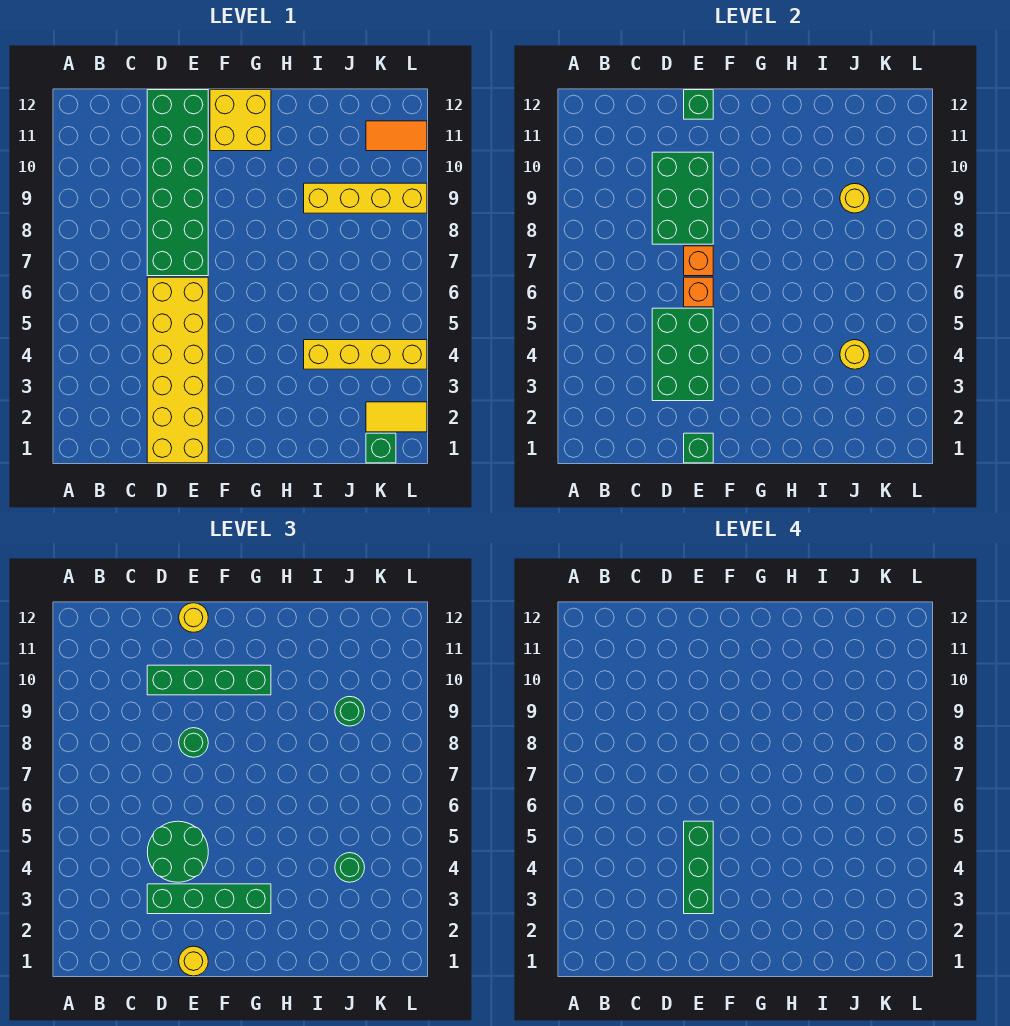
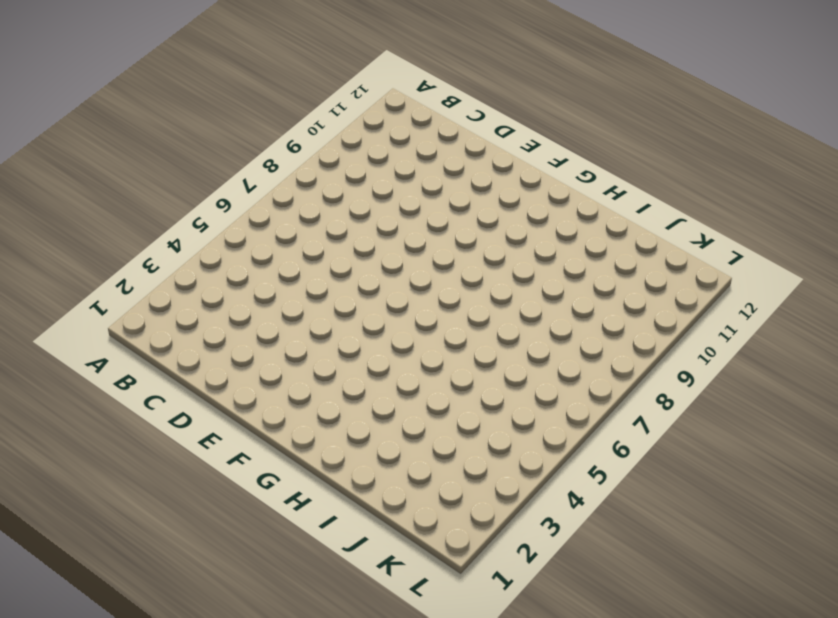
none -> yellow 2x6 brick [147,277,208,463]
none -> green 2x6 brick [147,90,208,276]
none -> yellow 2x2 brick [210,90,271,151]

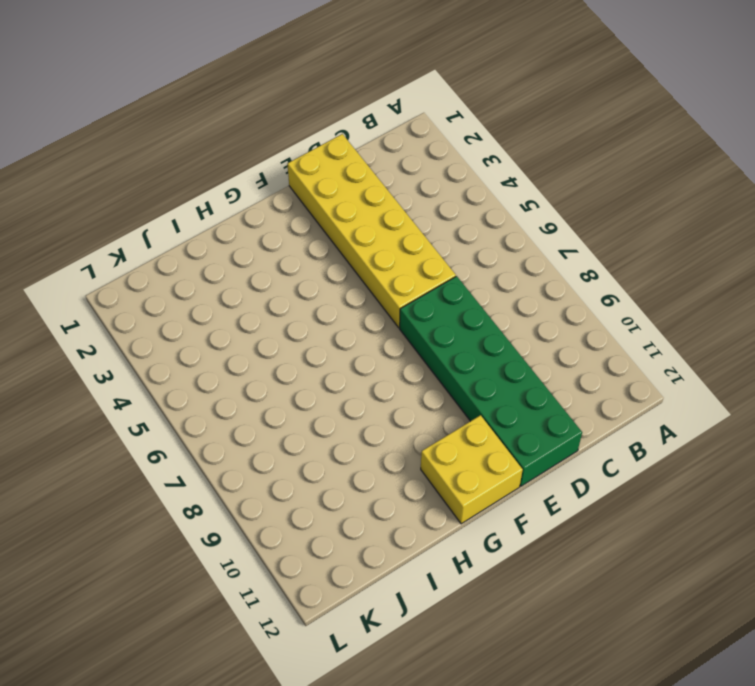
none -> yellow 1x4 brick [304,340,427,369]
none -> yellow 1x4 brick [304,183,427,213]
none -> green 1x1 brick [366,433,396,463]

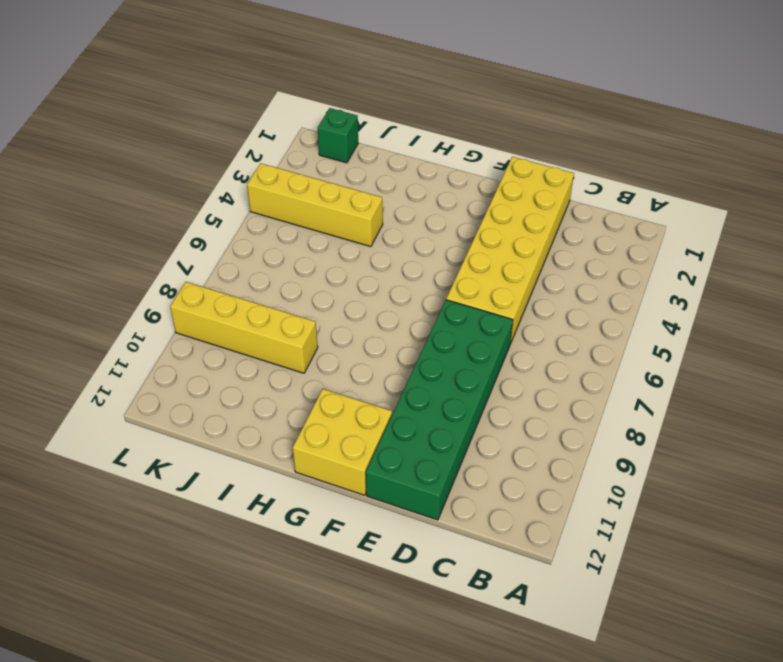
none -> yellow 1x2 tile [366,402,427,432]
none -> orange 1x2 tile [366,121,427,151]
none -> green 2x3 brick [652,308,713,401]

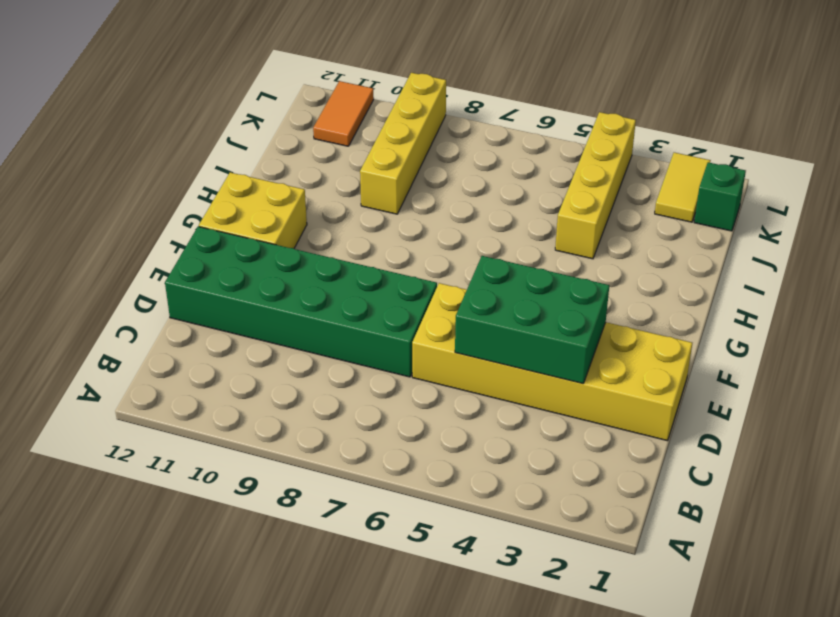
none -> green 2x3 brick [652,152,713,244]
none -> green 1x1 brick [684,433,713,463]
none -> orange 1x1 brick [684,277,713,307]

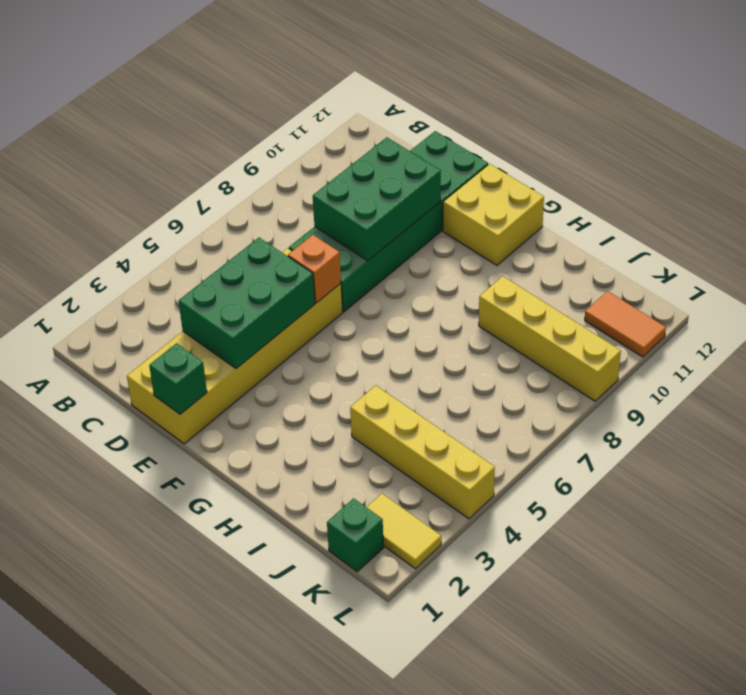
none -> orange 1x1 brick [684,246,713,276]
none -> green 1x1 brick [684,90,713,119]
none -> yellow 1x1 round brick [840,340,870,369]

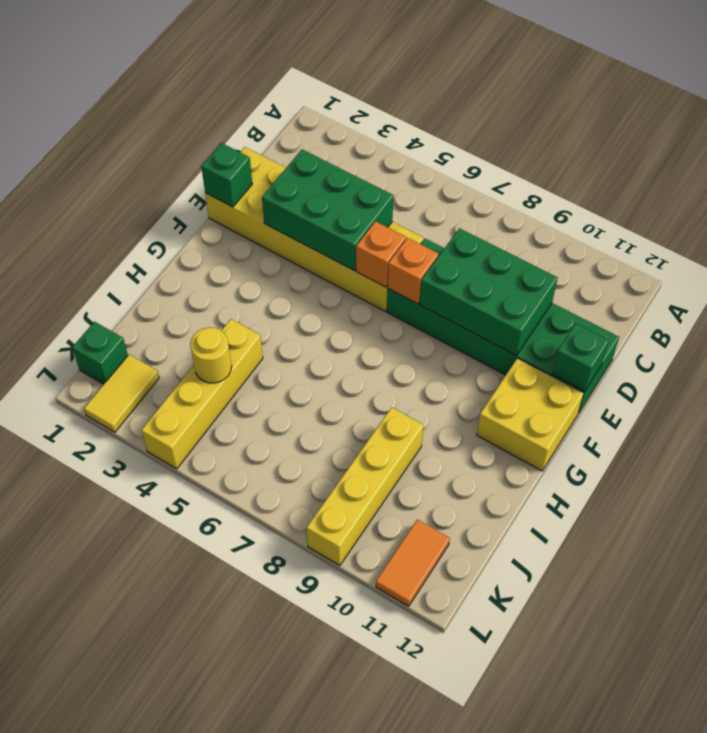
none -> yellow 1x1 round brick [840,184,870,213]
none -> green 1x4 brick [147,884,271,914]
none -> green 2x2 round brick [147,821,208,882]

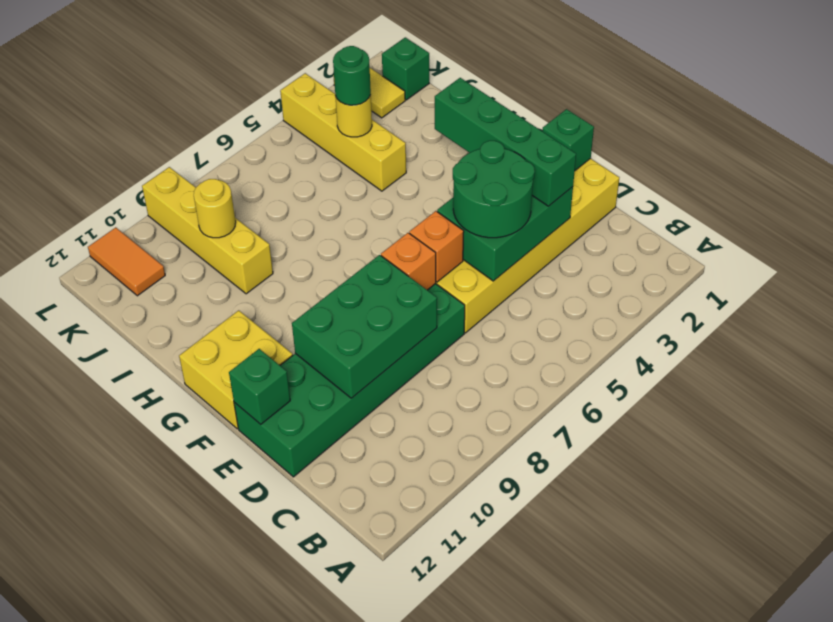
none -> green 1x4 brick [147,665,271,695]
none -> yellow 1x1 round brick [179,946,208,976]
none -> green 1x1 round brick [179,728,208,757]

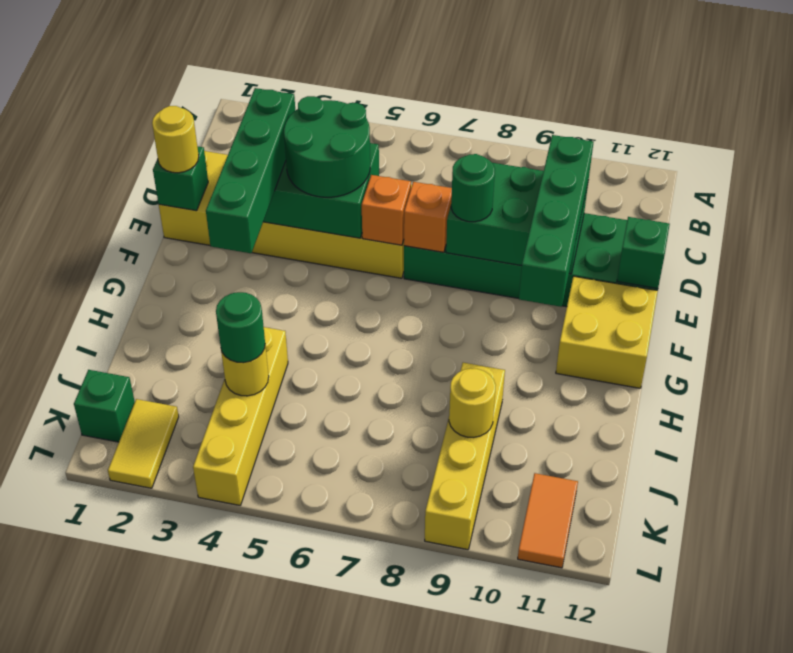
none -> yellow 1x1 round brick [179,603,208,632]
none -> green 1x1 round brick [335,697,365,726]
none -> green 1x3 brick [684,821,713,914]

